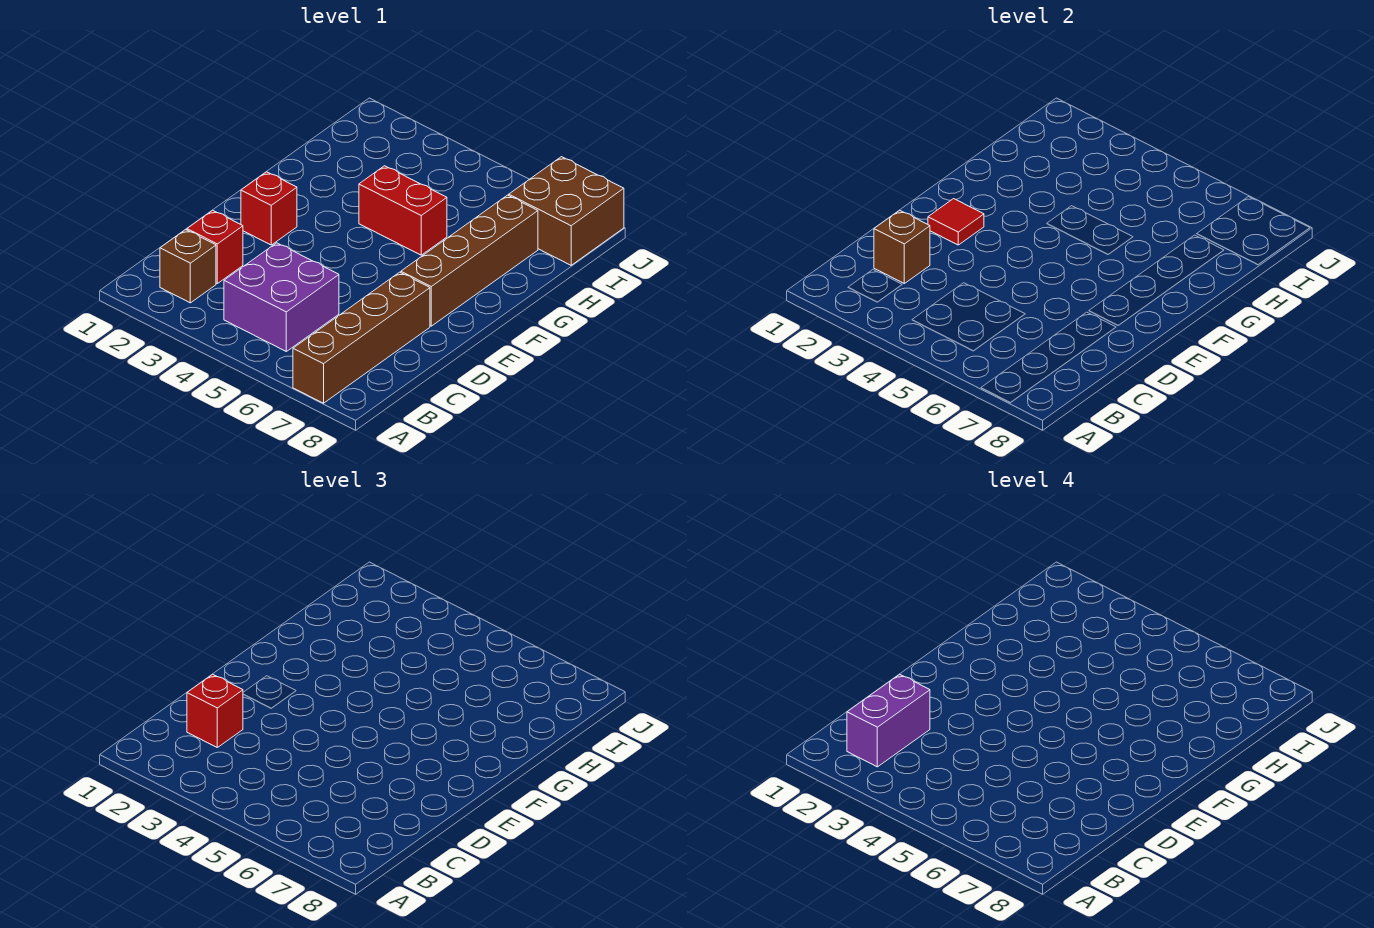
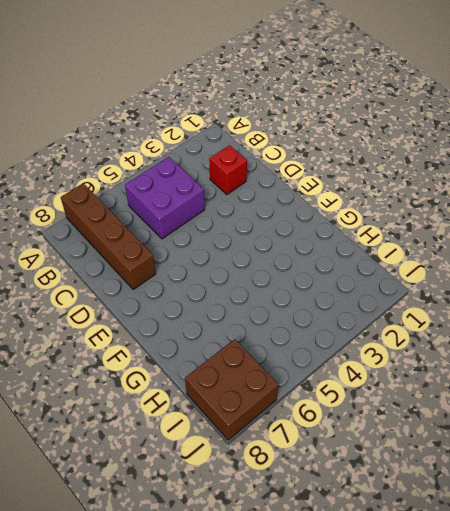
none -> brown 1x1 brick [160,230,216,303]
none -> red 1x1 brick [241,172,297,245]
none -> brown 1x4 brick [401,195,538,326]

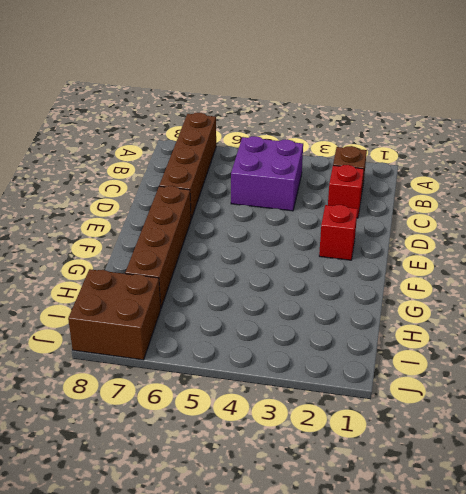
none -> red 1x2 brick [359,166,447,255]
none -> brown 1x1 brick [874,210,930,283]
none -> red 1x1 tile [928,199,984,245]

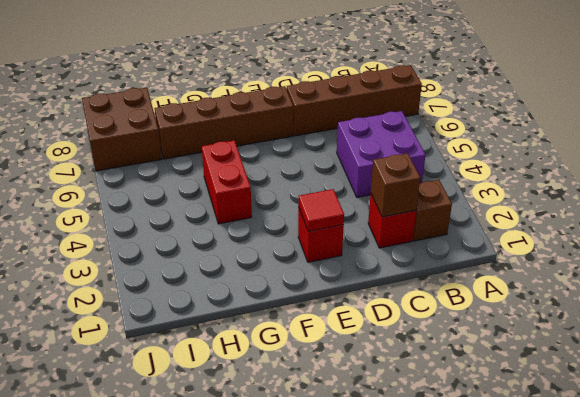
none -> red 1x1 brick [187,674,243,747]
none -> purple 1x2 brick [847,674,930,767]

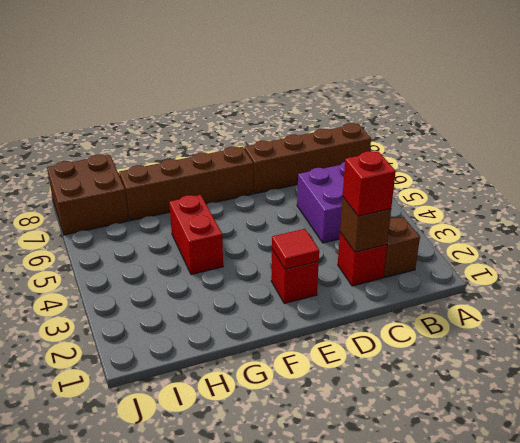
none -> purple 1x2 brick [847,674,930,767]

